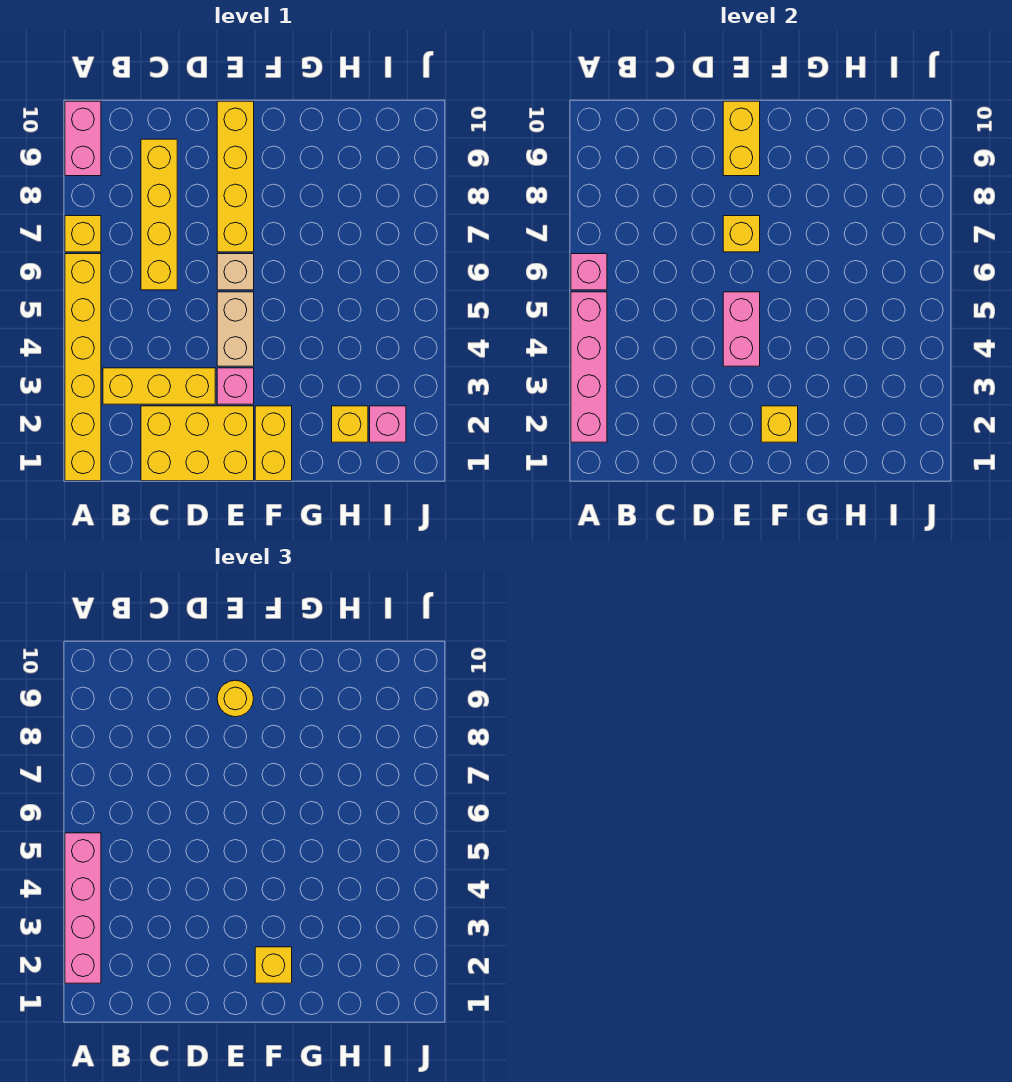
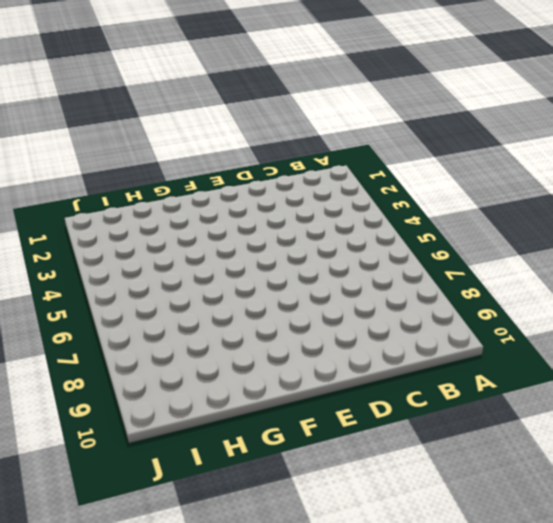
none -> yellow 1x6 brick [65,254,101,481]
none -> yellow 1x1 brick [65,216,101,252]
none -> pink 1x2 brick [65,101,101,176]

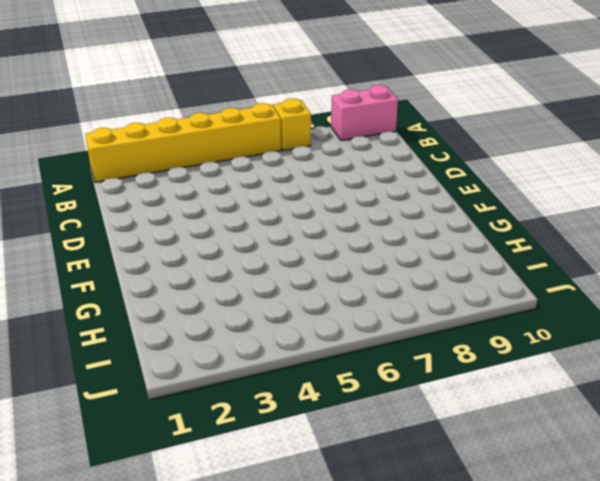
none -> yellow 1x3 brick [103,368,215,404]
none -> yellow 2x3 brick [141,406,254,481]
none -> yellow 1x4 brick [141,139,177,290]

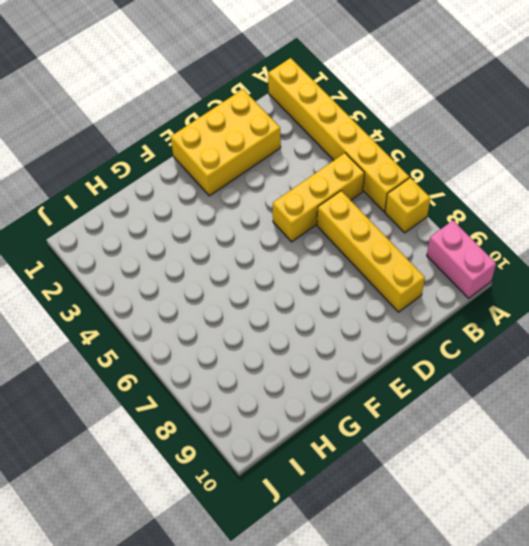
yellow 1x3 brick [273,153,364,242] -> yellow 1x3 brick moved to [103,368,215,404]
none -> pink 1x1 brick [217,368,254,404]
none -> tan 1x2 brick [217,292,254,366]
none -> tan 1x1 brick [217,254,254,290]

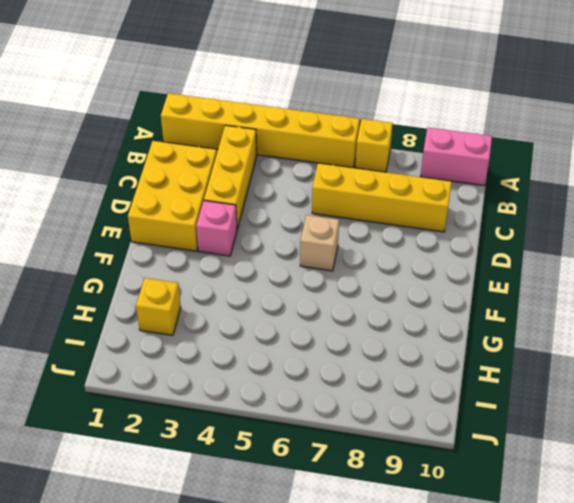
none -> tan 1x2 brick [217,292,254,366]
none -> yellow 1x4 brick [217,101,254,252]
none -> yellow 1x2 brick [255,406,292,481]

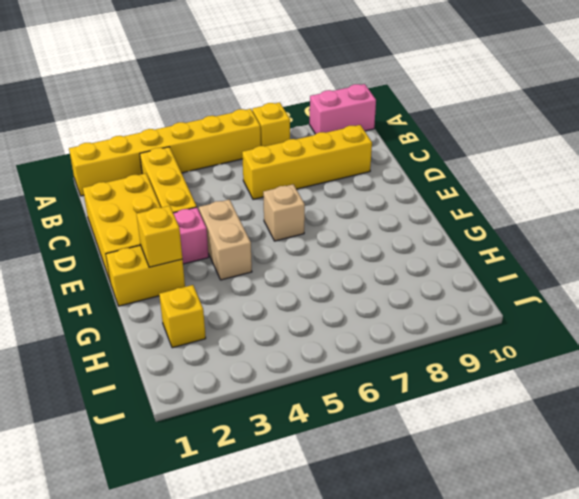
tan 1x2 brick [199,200,252,280] -> tan 1x2 brick turned to [217,292,254,366]
none -> yellow 1x4 brick [217,101,254,252]
none -> pink 1x1 brick [370,406,406,442]
none -> pink 1x4 brick [571,292,607,442]

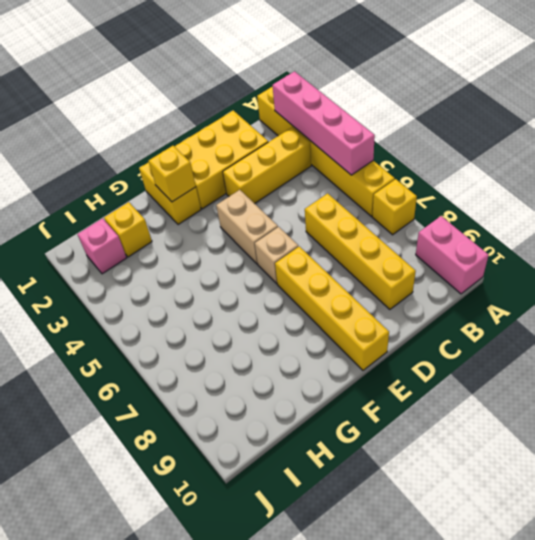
none -> pink 1x1 brick [217,368,254,404]
none -> pink 1x1 brick [571,254,607,290]
none -> pink 1x2 brick [723,292,760,366]

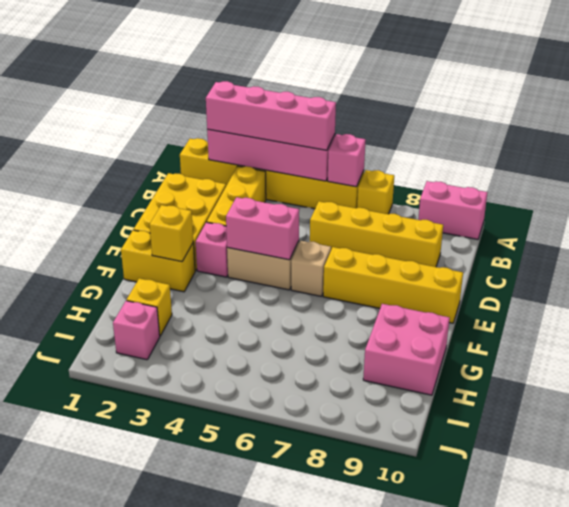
pink 2x2 brick [363,304,450,395] -> none
none -> yellow 1x1 brick [723,216,760,252]
none -> yellow 1x2 brick [723,101,760,176]
none -> yellow 1x1 round brick [217,680,254,717]

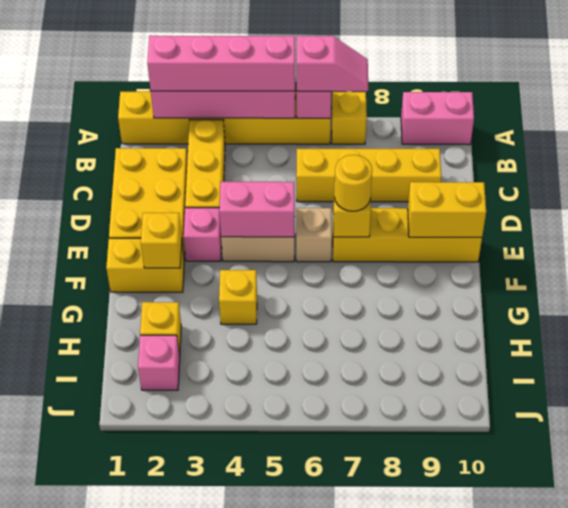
pink 1x2 slope [297,36,368,91] -> none
yellow 1x1 round brick [334,155,372,211] -> yellow 1x1 round brick moved to [217,680,254,717]
yellow 1x1 brick [219,270,257,324] -> yellow 1x1 brick moved to [255,947,292,983]

